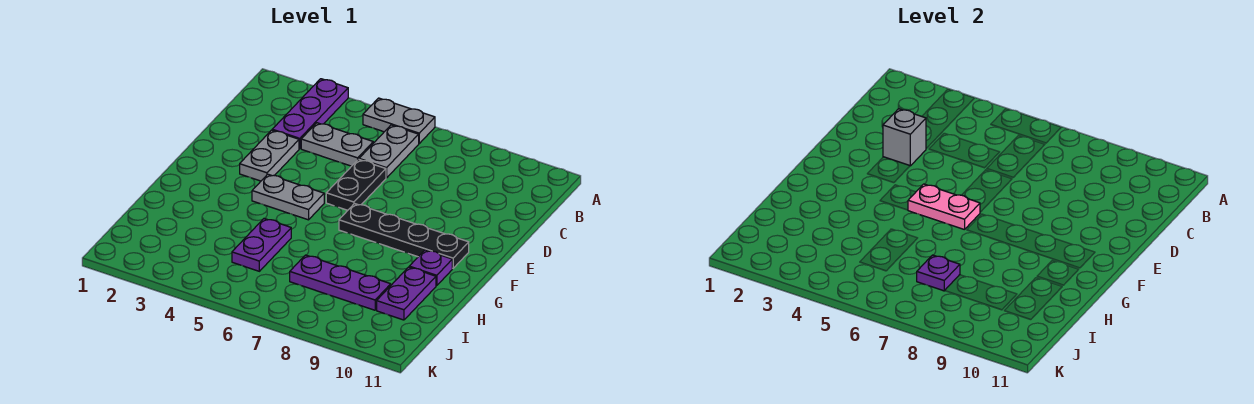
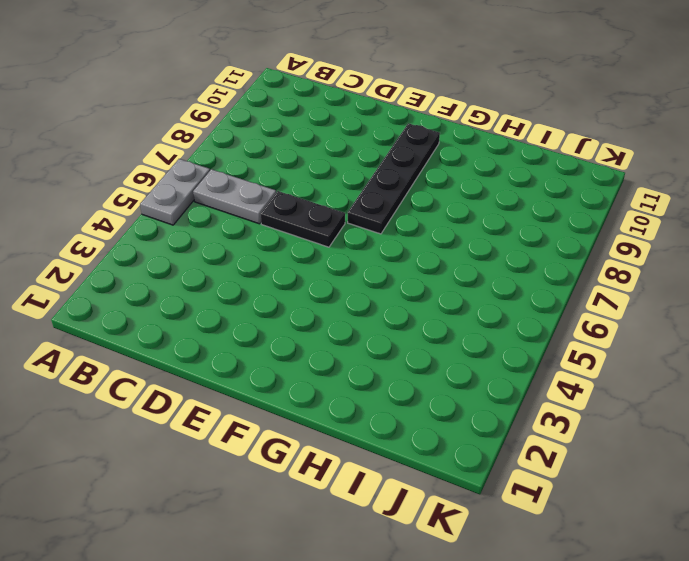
none -> purple 1x3 plate [272,79,348,149]
none -> grey 1x2 plate [301,123,373,166]
none -> grey 1x2 plate [240,130,299,181]

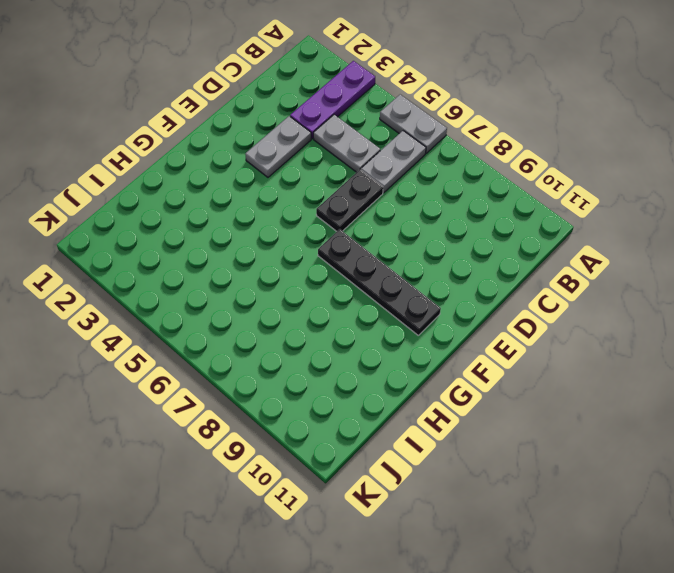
none -> grey 1x2 plate [252,174,324,220]
none -> purple 1x1 plate [409,250,452,286]
none -> purple 1x2 plate [232,218,291,271]

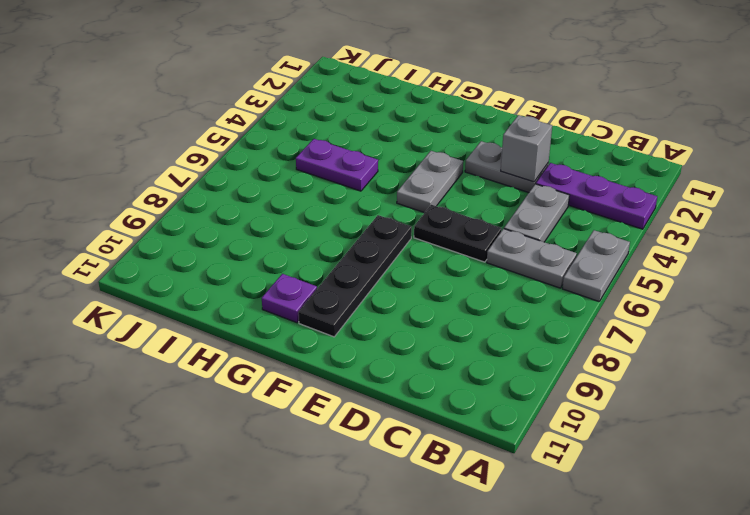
none -> purple 1x2 plate [377,267,436,320]
none -> purple 1x3 plate [290,255,391,310]
none -> pink 1x2 plate [908,184,980,230]

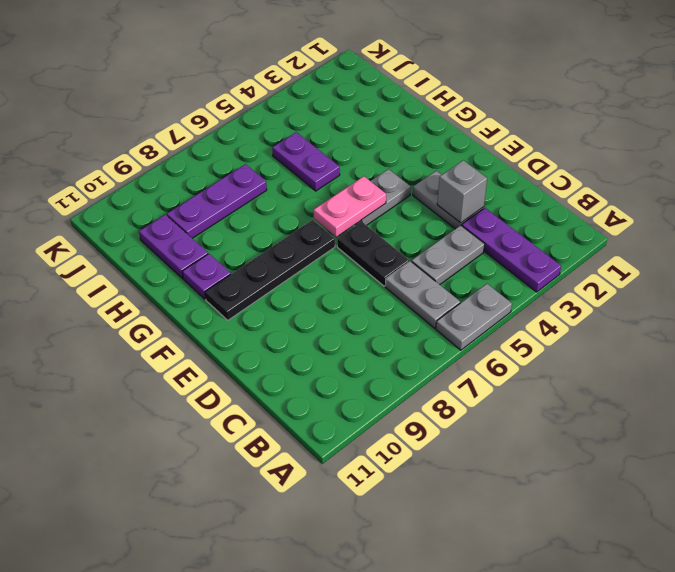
none -> purple 1x1 plate [917,255,960,291]

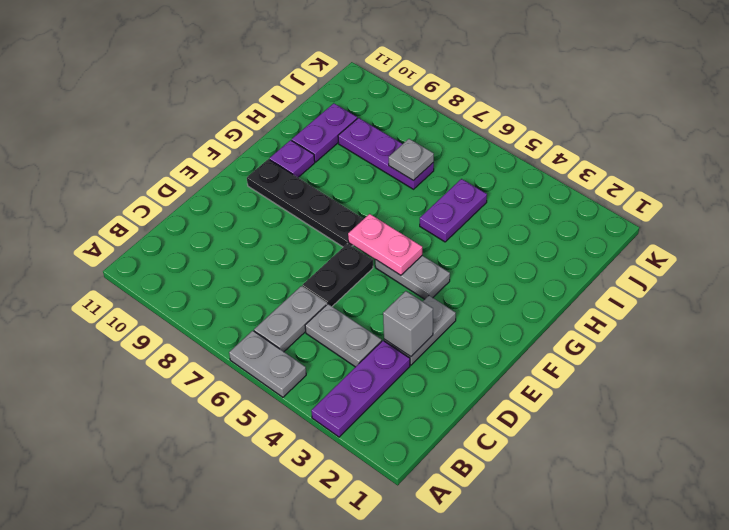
grey 1x1 plate [389,139,434,181] -> purple 1x1 plate [917,255,960,291]

